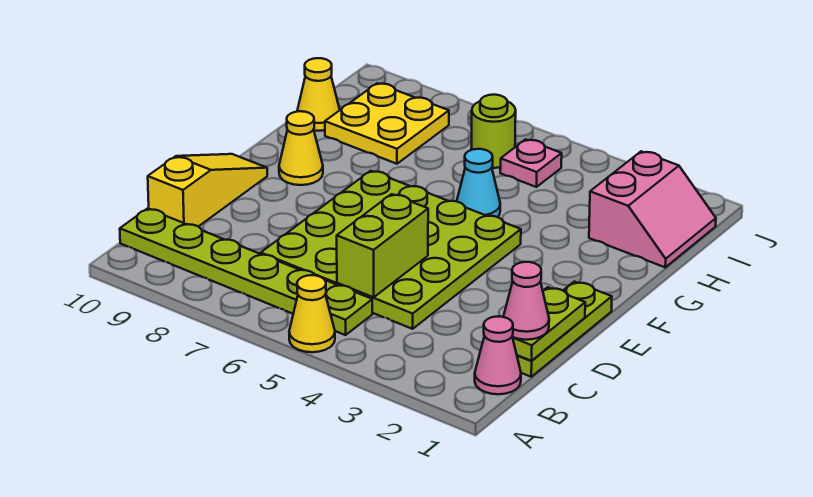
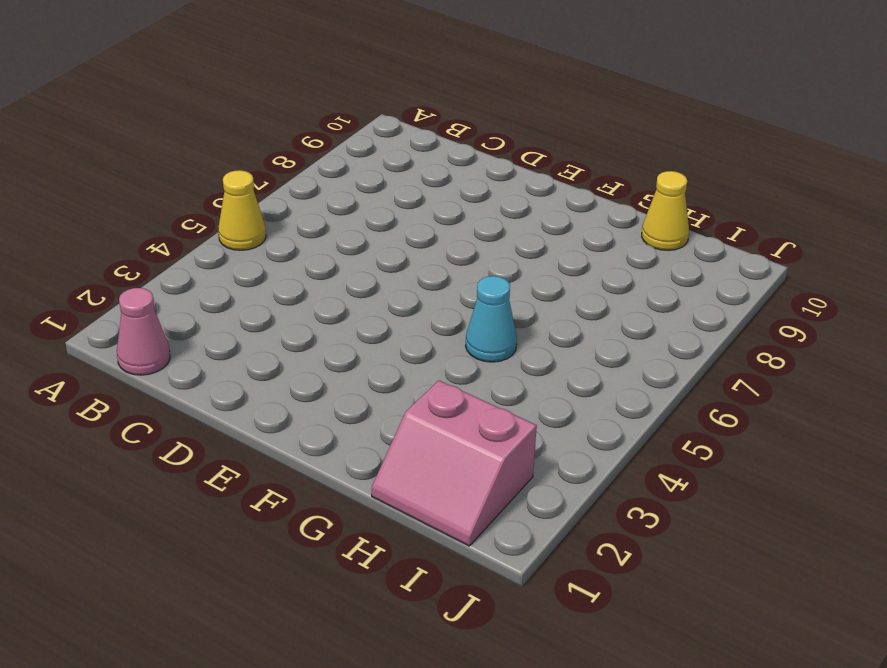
none -> lime 1x6 plate [120,209,372,335]
none -> lime 1x3 plate [517,282,612,377]
none -> lime 4x4 plate [261,171,521,329]

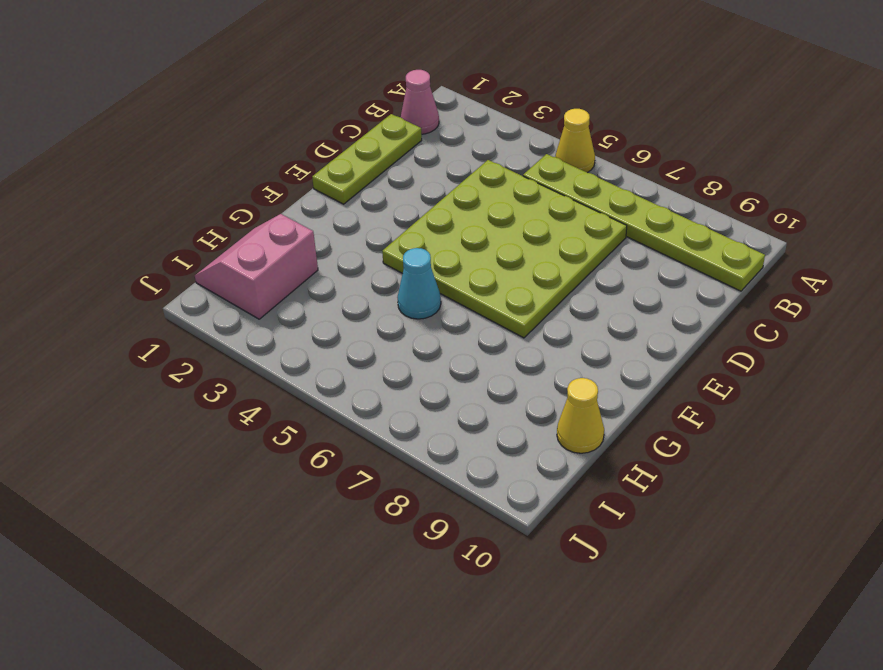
none -> yellow 1x3 slope [148,154,267,227]
none -> yellow 1x1 cone [279,111,323,185]
none -> yellow 2x2 plate [325,83,449,164]

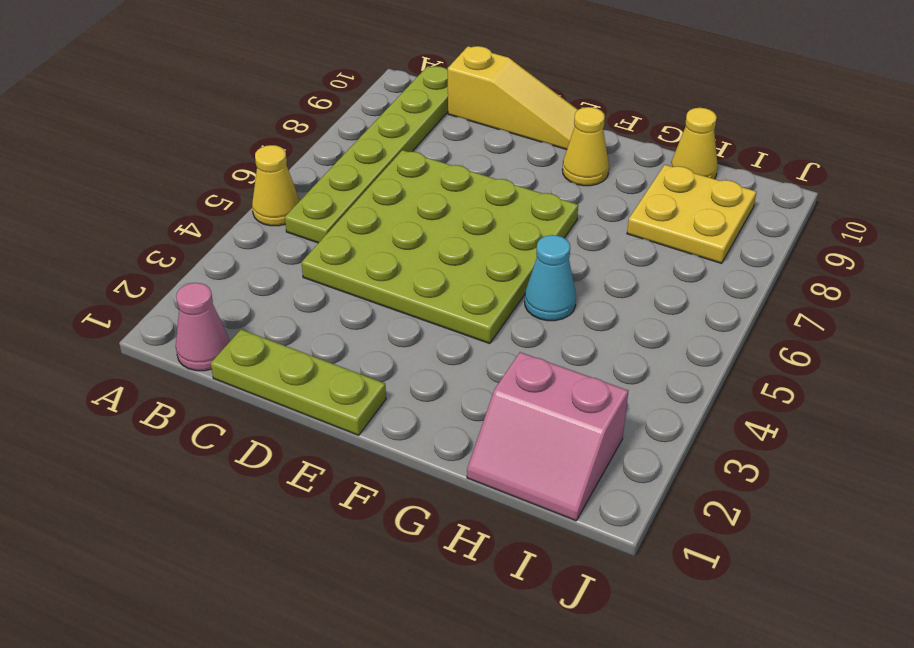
none -> pink 1x1 plate [500,139,562,187]
none -> lime 1x1 round brick [471,95,516,168]
none -> lime 1x2 plate [513,287,585,361]

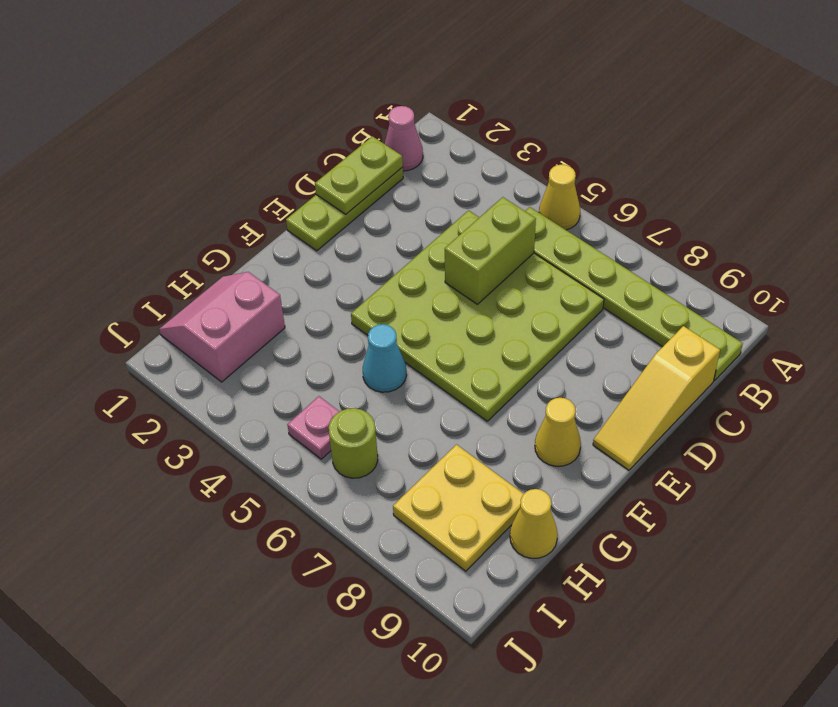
none -> pink 1x1 cone [503,262,549,340]

